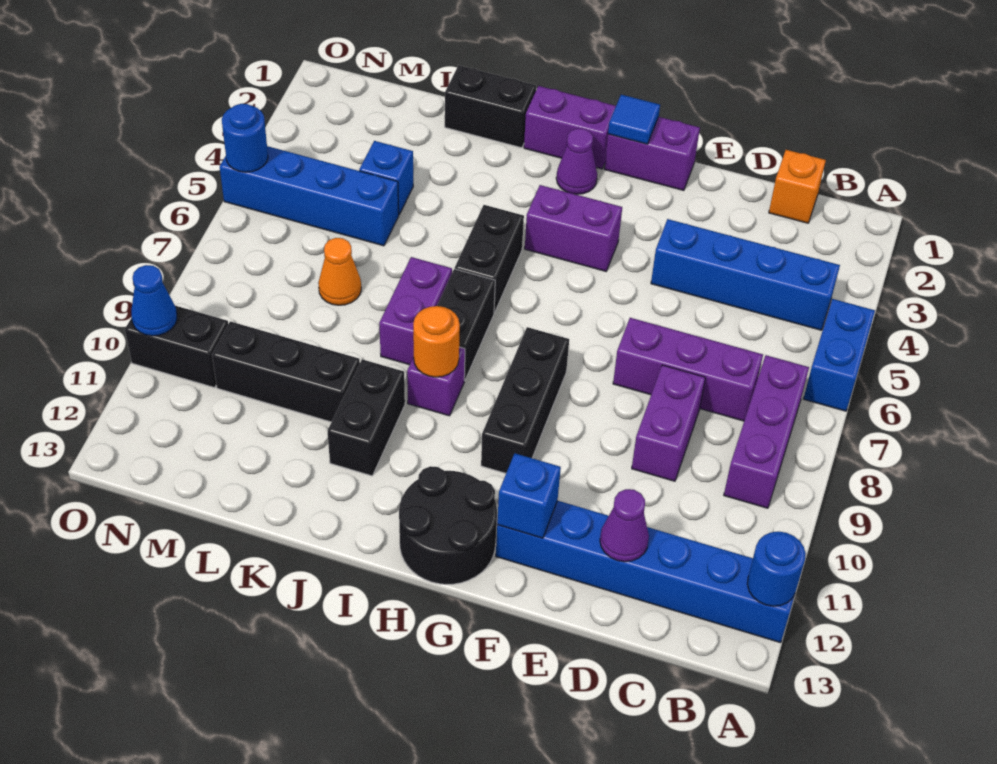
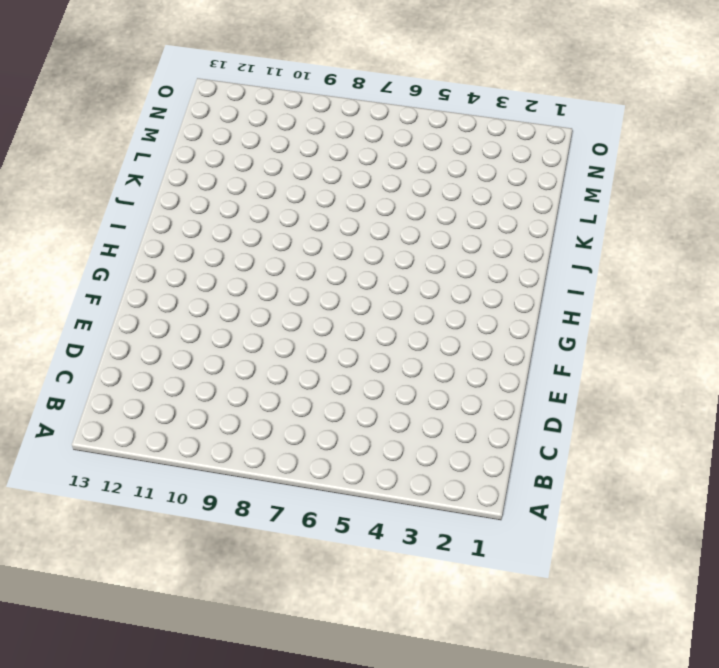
none -> blue 1x2 brick [804,299,875,411]
none -> blue 1x6 brick [496,501,795,643]
none -> blue 1x4 brick [651,219,840,330]
none -> purple 1x3 brick [724,355,809,508]

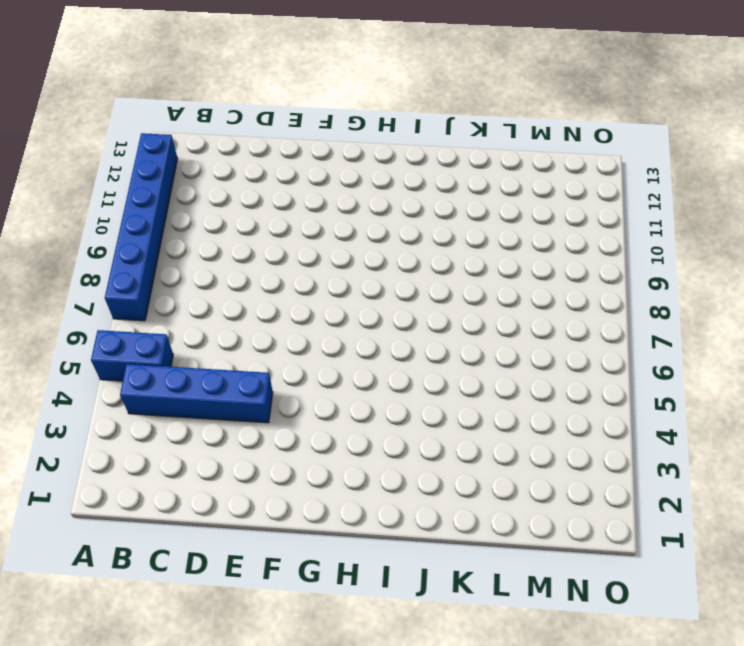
blue 1x2 brick [91,330,173,381] -> blue 1x2 brick turned to [804,299,875,411]
blue 1x6 brick [105,133,178,321] -> blue 1x6 brick turned to [496,501,795,643]
none -> purple 1x3 brick [724,355,809,508]
none -> orange 1x1 brick [769,150,826,223]
none -> purple 1x3 brick [613,318,763,421]
none -> purple 1x2 brick [632,365,705,481]

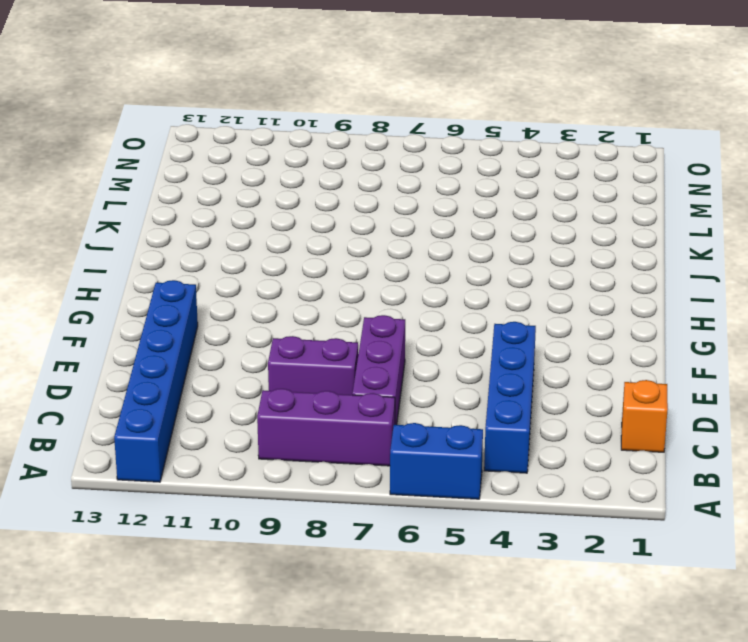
none -> purple 1x2 brick [604,117,700,190]
none -> purple 1x2 brick [525,185,622,271]
none -> black 1x3 brick [481,327,569,473]
none -> black 2x2 round brick [399,466,497,584]

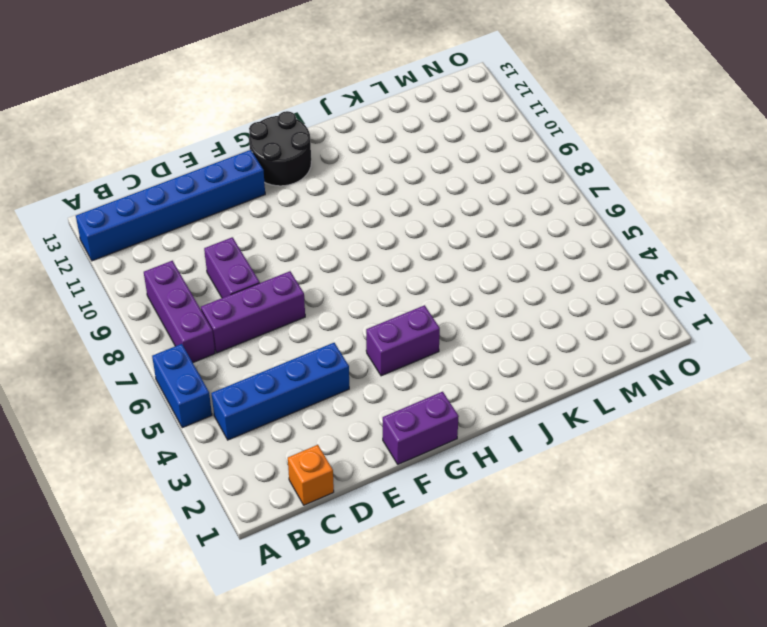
none -> black 1x3 brick [481,327,569,473]
none -> purple 1x2 brick [524,86,616,169]
none -> purple 1x1 cone [556,128,597,194]
none -> black 1x2 brick [455,205,524,313]

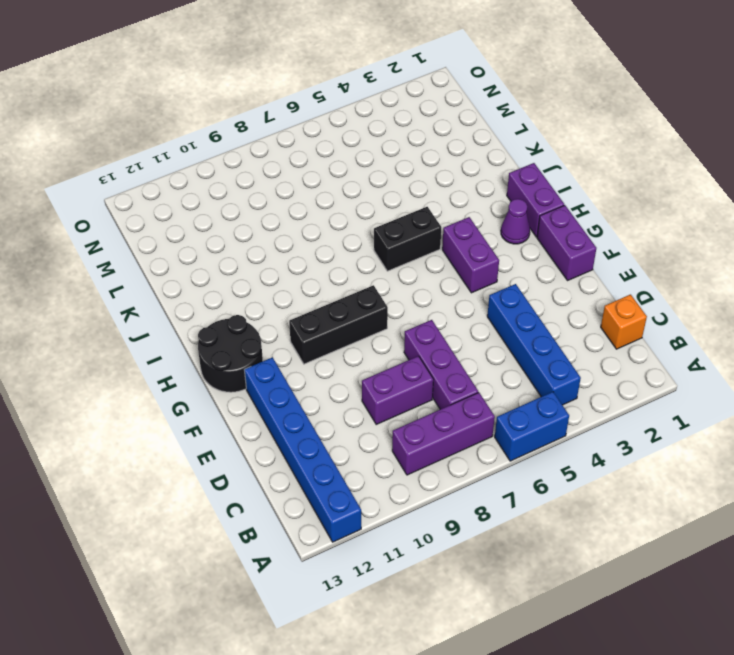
none -> black 1x2 brick [437,269,495,381]
none -> purple 1x1 brick [407,347,465,416]
none -> black 1x2 brick [445,65,536,148]
none -> purple 1x2 brick [379,257,452,365]

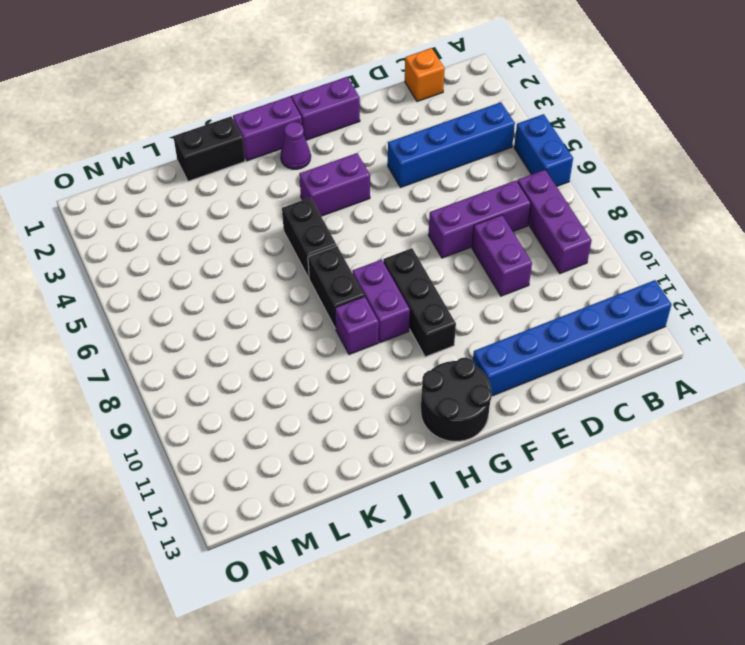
purple 1x2 brick [352,260,410,343] -> purple 1x2 brick moved to [379,257,452,365]
none -> black 1x2 brick [328,359,405,476]
none -> black 1x3 brick [212,321,360,422]
none -> blue 1x1 brick [359,141,413,214]
none -> blue 1x4 brick [220,146,399,246]

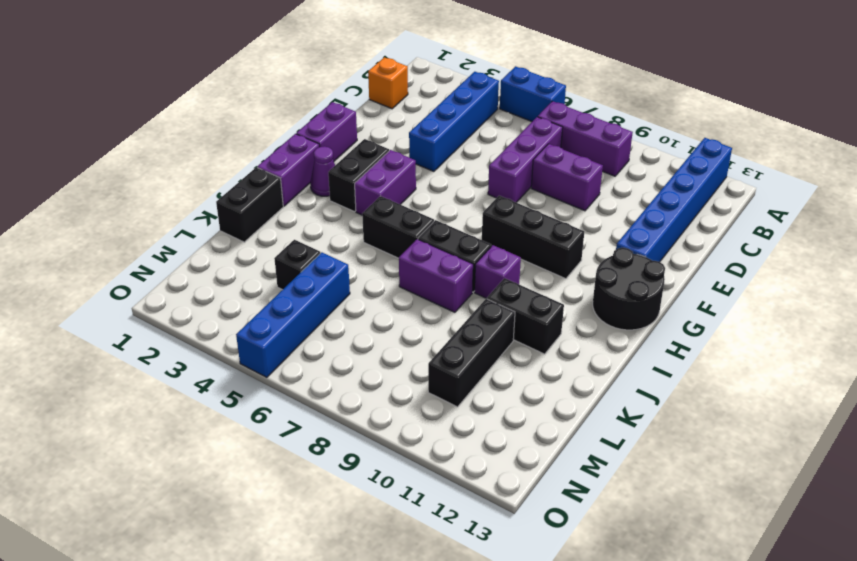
black 1x2 brick [328,139,389,212] -> black 1x2 brick moved to [125,306,228,388]
black 1x1 brick [274,240,320,290] -> blue 1x1 brick [359,141,413,214]
none -> orange 1x1 cone [318,238,361,305]
none -> blue 1x1 round brick [747,532,806,606]
none -> purple 1x1 cone [600,489,649,562]
none -> blue 1x1 brick [497,454,561,538]

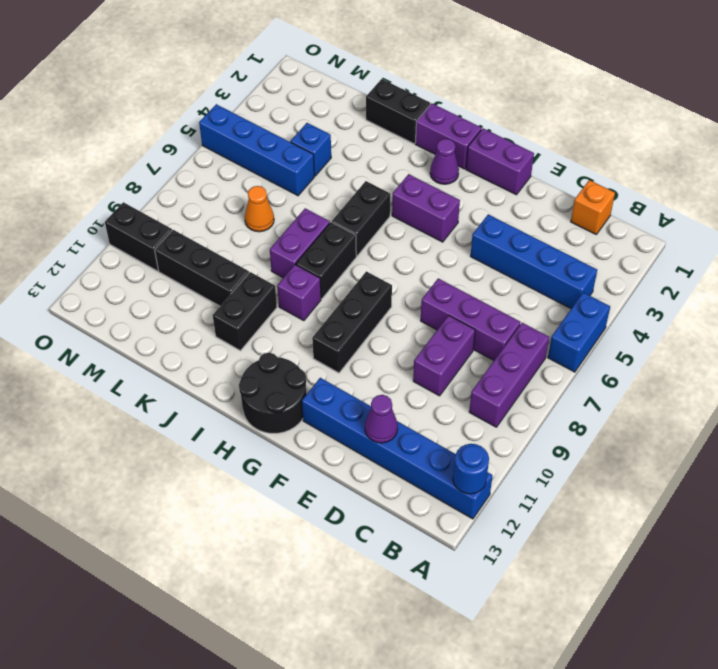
none -> blue 1x1 brick [497,454,561,538]
none -> blue 1x1 tile [608,95,660,144]
none -> orange 1x1 round brick [413,306,460,377]
none -> blue 1x1 round brick [222,104,268,172]

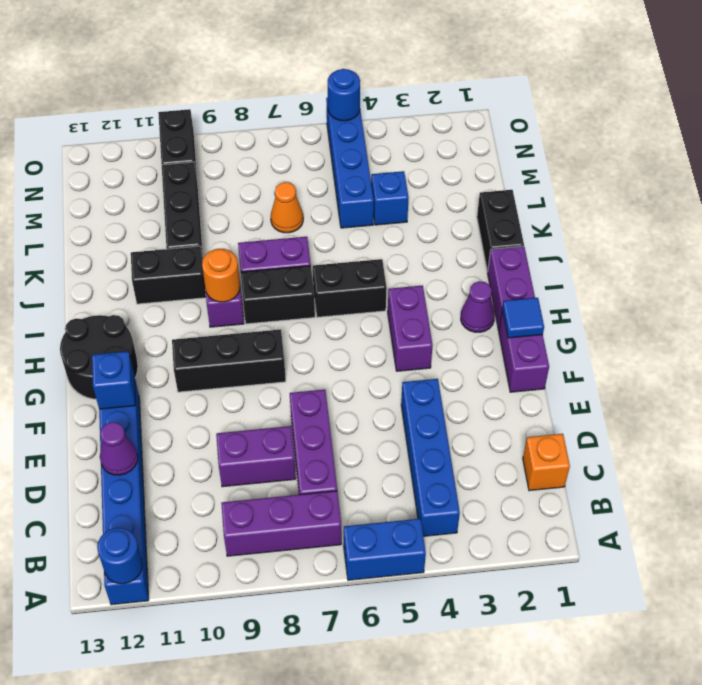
none -> blue 1x1 cone [131,265,177,336]

